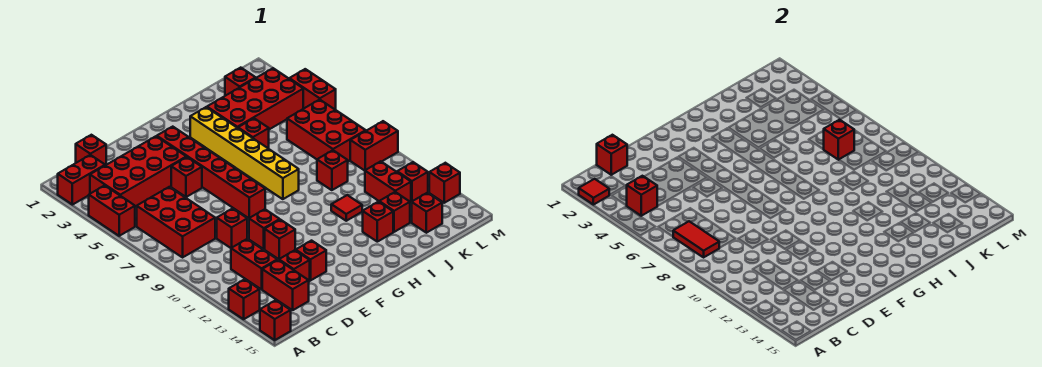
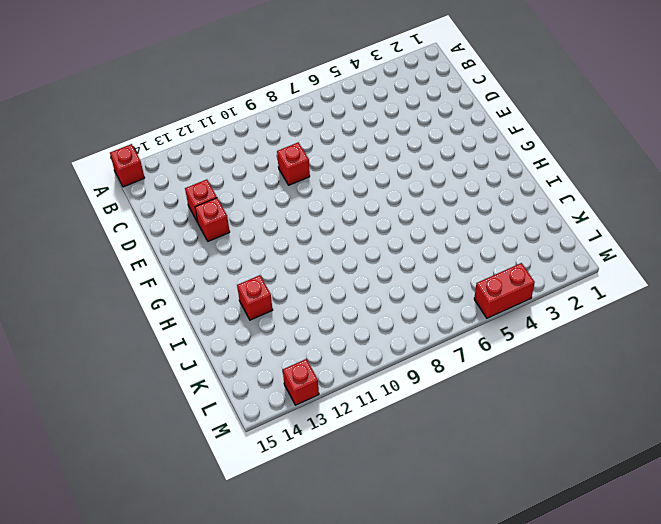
none -> red 1x2 brick [58,155,105,205]
none -> red 1x2 brick [89,185,135,236]
none -> red 1x1 brick [229,279,260,319]
none -> red 2x4 brick [90,136,186,207]

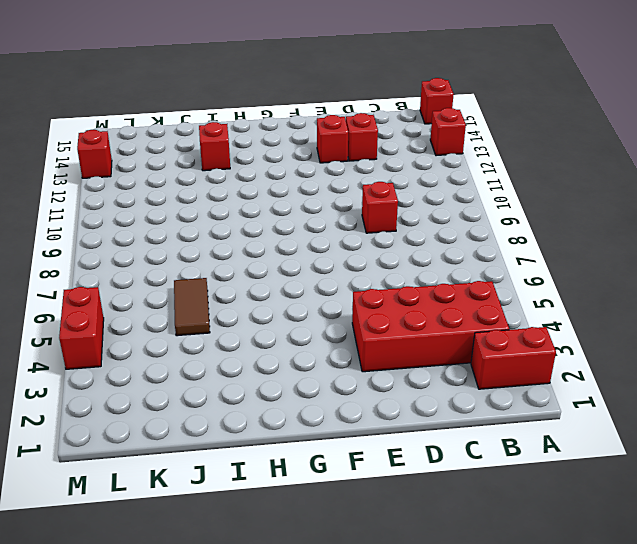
brown 1x2 tile [174,278,210,336] -> none
none -> red 1x2 brick [89,185,135,236]
none -> red 2x3 brick [137,187,215,257]
none -> red 1x1 brick [76,135,106,165]
none -> red 1x2 brick [231,239,277,289]

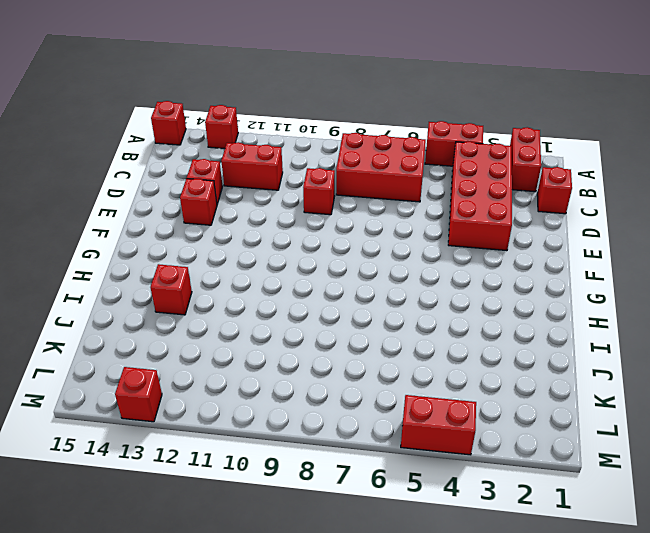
none -> red 1x2 brick [262,260,309,310]
none -> red 1x1 brick [171,157,202,197]
none -> red 1x1 brick [249,209,280,249]
none -> red 1x1 brick [265,220,295,259]

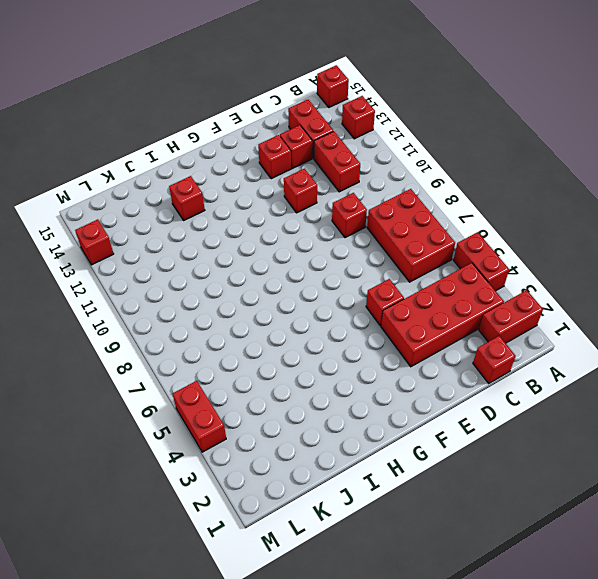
none -> red 1x1 brick [249,209,280,249]
none -> red 1x6 brick [157,127,265,218]
none -> yellow 1x6 brick [190,107,299,199]
none -> red 2x4 brick [207,68,303,129]

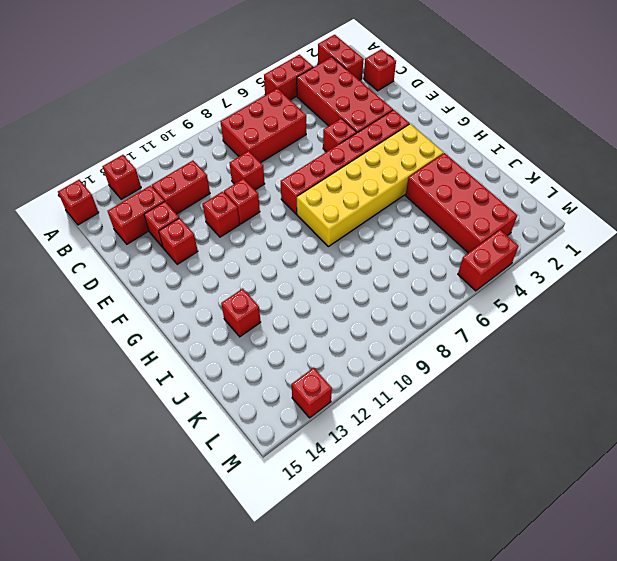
yellow 2x6 brick [297,124,444,247] -> yellow 1x6 brick [190,107,299,199]
none -> red 1x1 brick [238,118,269,149]
none -> red 1x1 tile [331,195,362,221]
none -> red 1x1 brick [317,150,348,190]
none -> red 1x1 brick [379,192,410,232]

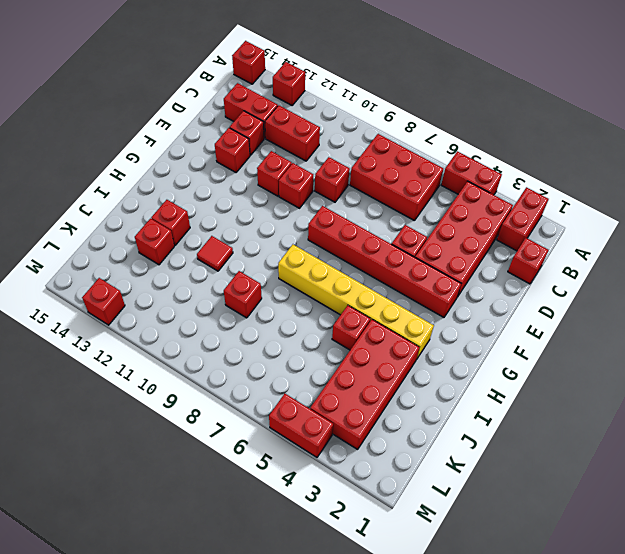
none -> red 1x1 brick [225,68,255,96]
none -> red 2x3 brick [287,100,366,161]
none -> red 1x2 brick [365,161,411,203]
none -> red 1x1 brick [412,193,442,233]

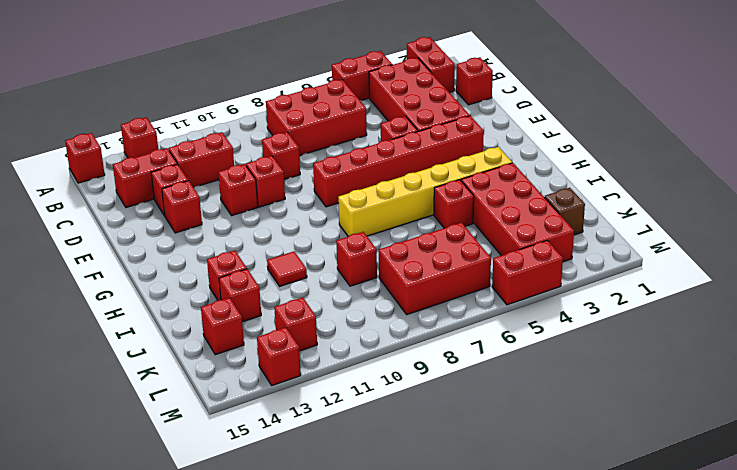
brown 1x1 brick [545,188,585,235] -> red 1x1 brick [225,68,255,96]
none -> red 1x2 brick [365,161,411,203]
none -> red 1x2 brick [350,121,398,171]
none -> red 1x1 tile [579,179,609,205]
none -> red 1x1 brick [627,176,657,216]

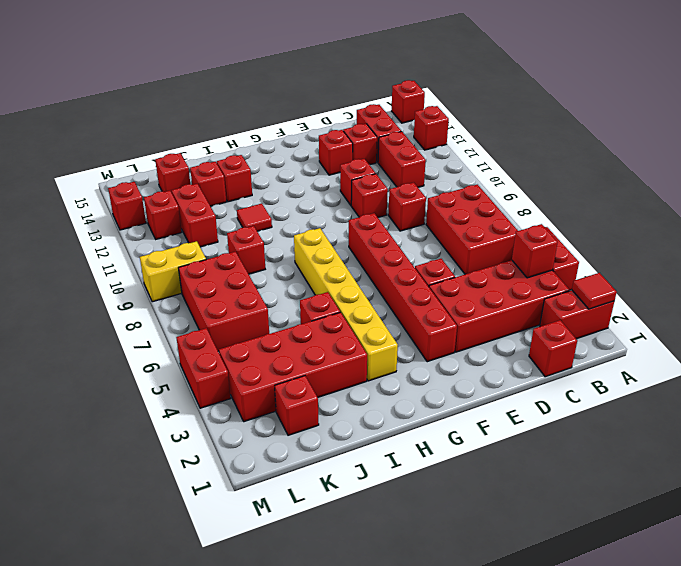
yellow 1x2 brick [140,241,206,302] -> red 1x2 brick [350,121,398,171]
none -> red 1x2 tile [673,221,719,257]
none -> red 1x1 brick [597,135,627,175]
none -> red 1x1 brick [823,120,854,160]

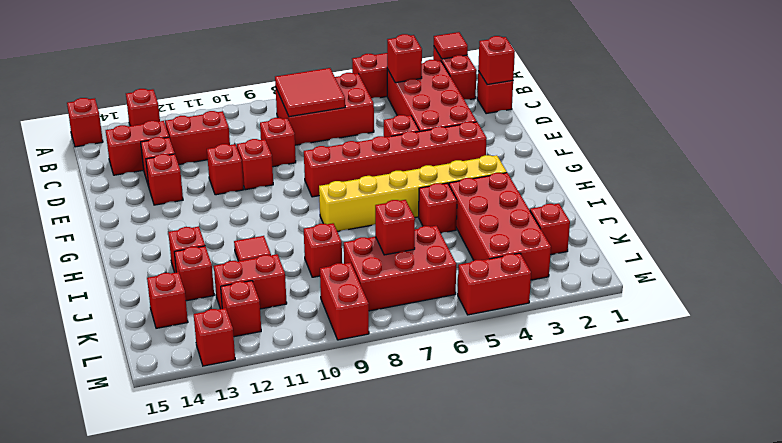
red 2x2 tile [275,68,345,117] -> red 1x2 tile [673,221,719,257]

